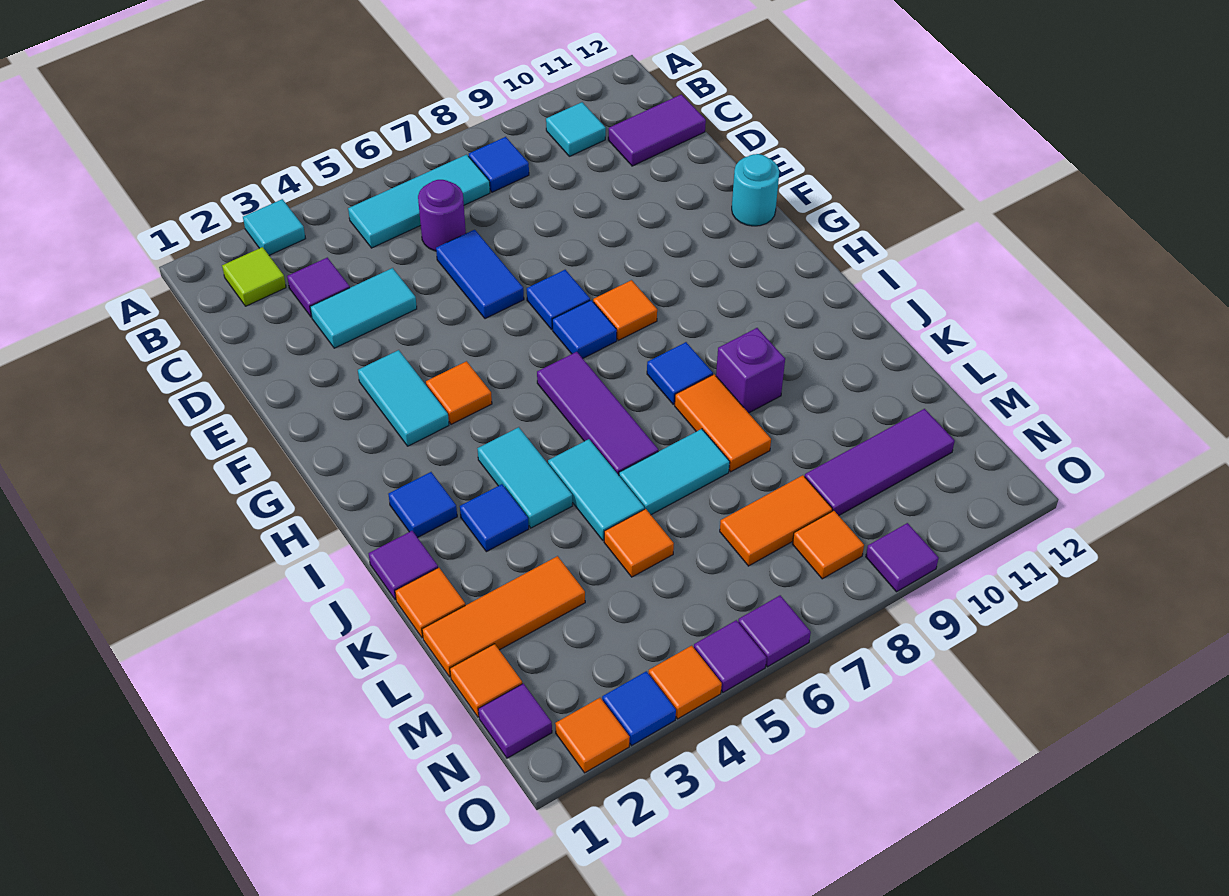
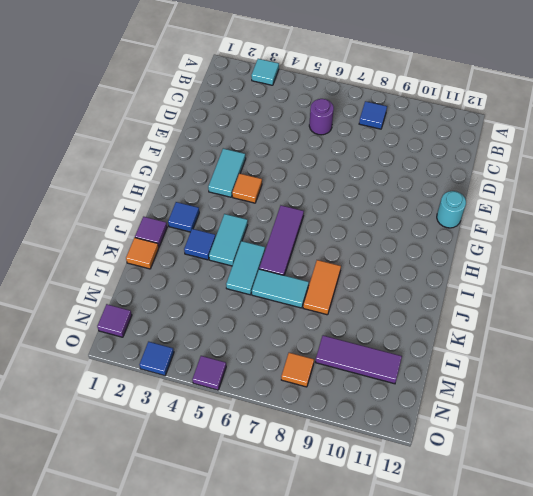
none -> lime 1x1 tile [222,247,286,306]
none -> cyan 1x3 tile [348,155,490,248]
none -> cyan 1x1 tile [546,102,606,156]
none -> purple 1x1 tile [287,258,350,317]

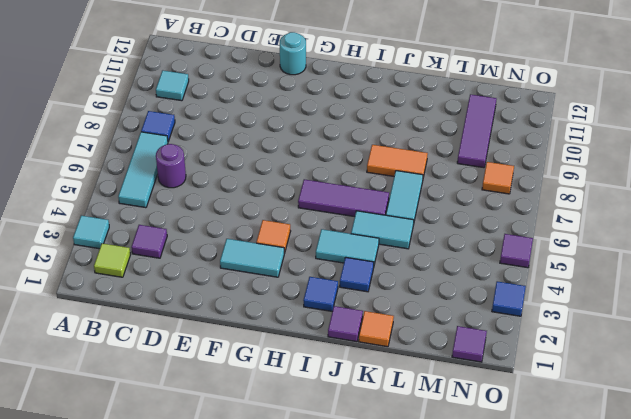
none -> purple 1x2 tile [608,94,706,166]
none -> cyan 1x2 tile [310,268,417,348]
none -> blue 1x2 tile [436,230,524,319]
none -> blue 1x1 tile [527,270,590,330]

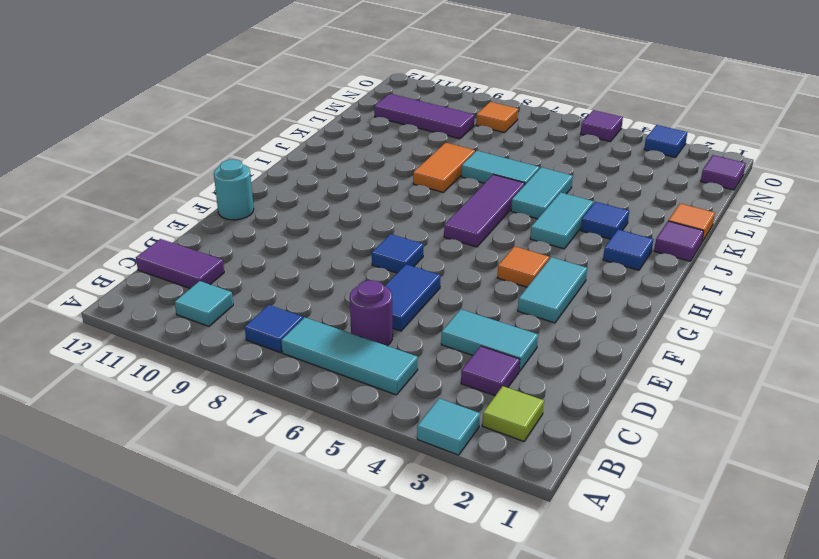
none -> blue 1x1 tile [552,300,617,358]
none -> orange 1x1 tile [593,280,657,340]
none -> blue 1x1 tile [647,342,713,404]
none -> purple 1x1 brick [716,328,785,413]

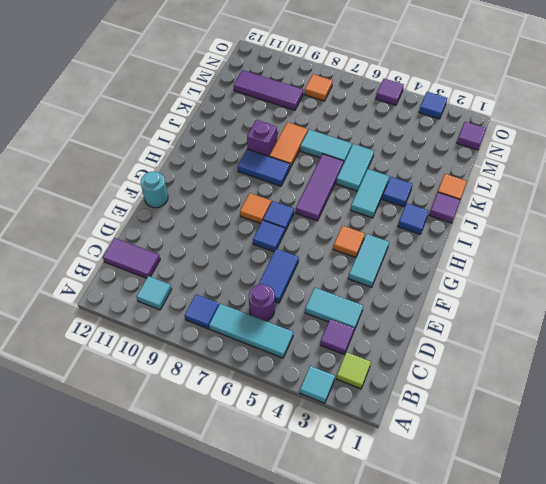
blue 1x2 tile [238,149,290,186] -> blue 1x1 tile [647,342,713,404]
none -> orange 1x3 tile [422,556,585,677]
none -> orange 1x1 tile [604,509,674,577]
none -> orange 1x1 tile [450,644,522,717]
none -> orange 1x2 tile [720,475,832,566]

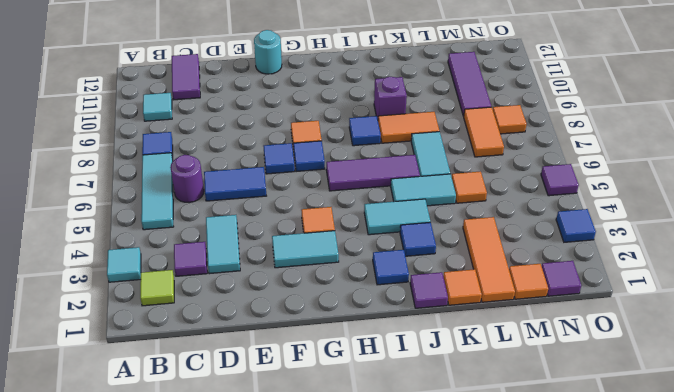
none -> orange 1x1 tile [555,698,630,773]
none -> orange 1x1 tile [648,646,722,719]
none -> purple 1x1 tile [738,595,811,667]
none -> purple 1x1 tile [866,523,939,592]

